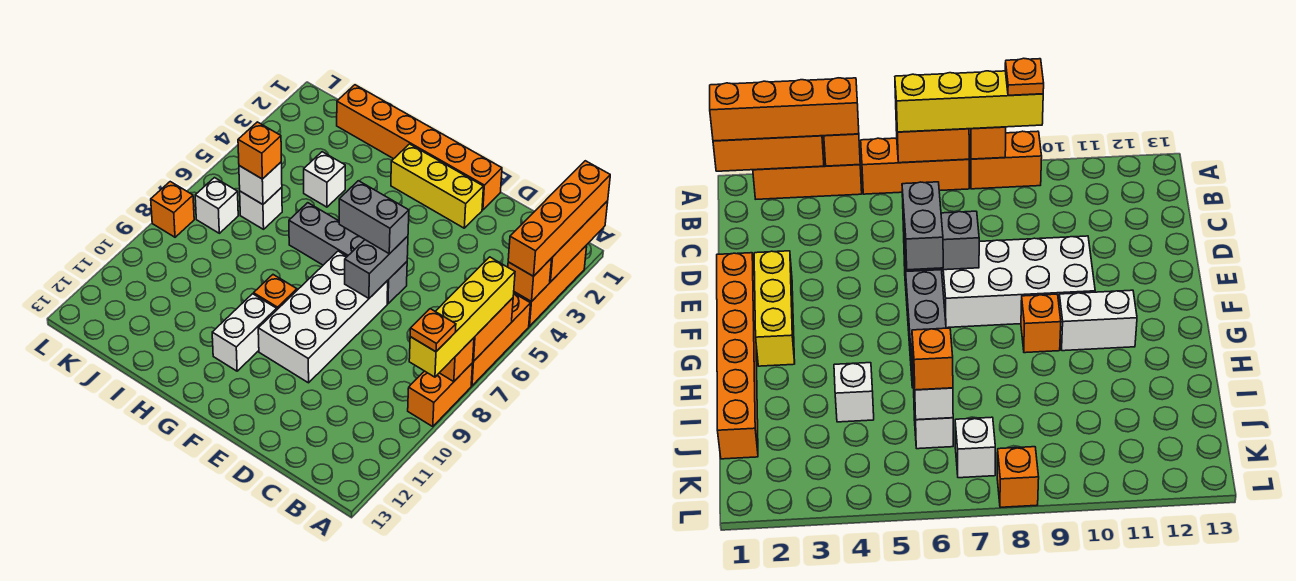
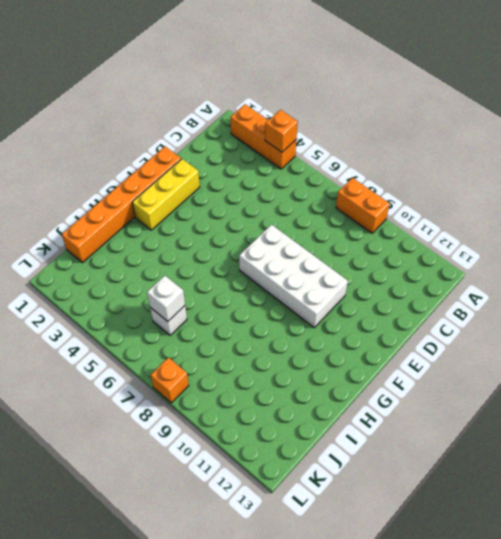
none -> orange 1x3 brick [471,293,531,386]
none -> grey 1x4 brick [289,203,407,304]
none -> orange 1x1 brick [254,275,297,309]

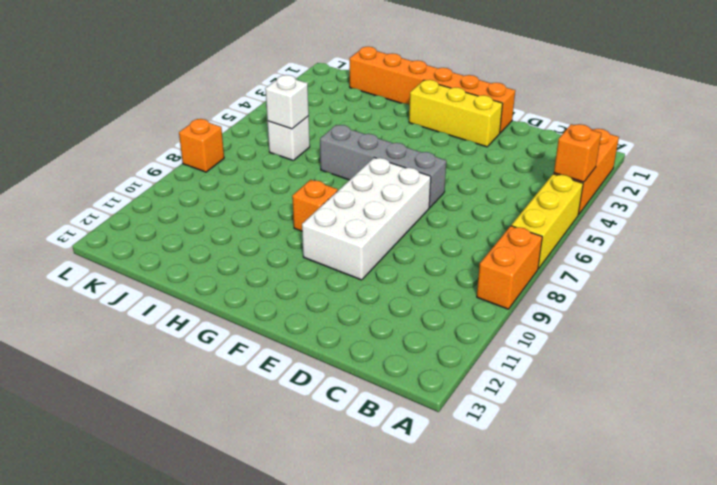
yellow 1x3 brick [511,174,583,269] -> orange 1x3 brick [471,293,531,386]
none -> white 1x2 brick [212,294,277,371]
none -> white 1x1 brick [304,152,345,207]
none -> white 1x1 brick [195,178,238,233]

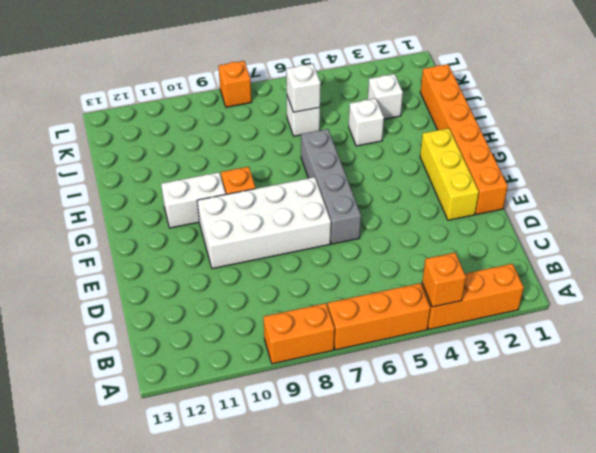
white 1x1 brick [368,74,403,119] -> white 1x1 brick moved to [195,178,238,233]
none -> orange 1x3 brick [550,201,608,282]
none -> orange 1x2 brick [473,298,513,361]
none -> orange 1x1 brick [440,338,474,382]

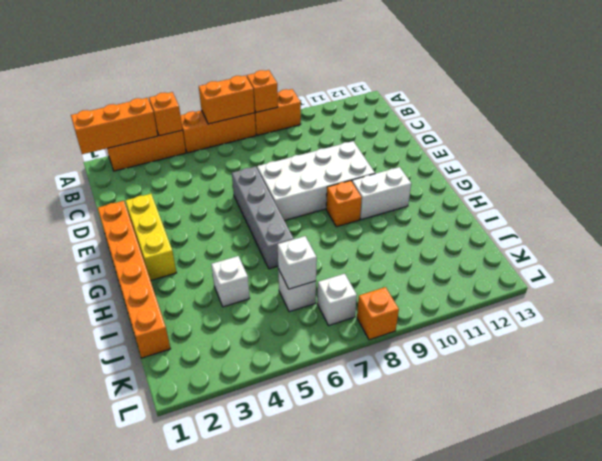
none -> grey 1x2 brick [345,236,408,298]
none -> orange 1x4 brick [508,161,610,276]
none -> yellow 1x4 brick [409,257,515,377]

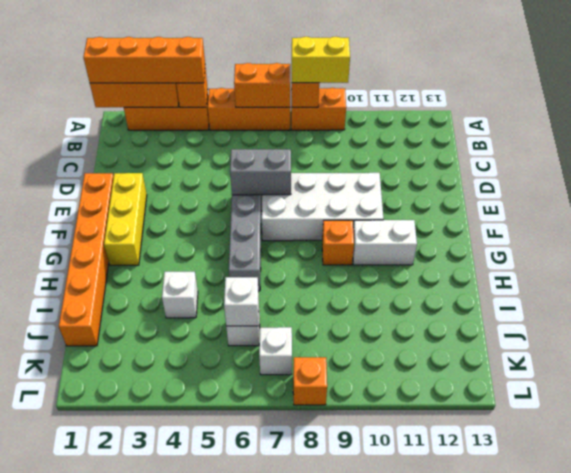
yellow 1x2 brick [292,37,350,83] -> yellow 1x4 brick [409,257,515,377]
none -> grey 1x2 brick [339,181,409,254]
none -> orange 1x1 brick [238,122,281,179]
none -> orange 1x1 plate [410,309,456,352]

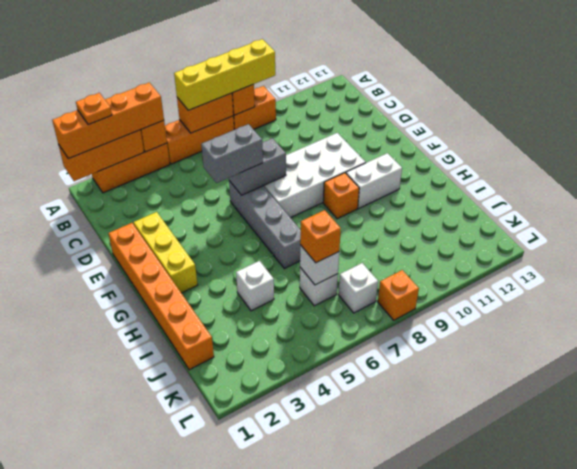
orange 1x1 plate [76,93,112,125] -> orange 1x1 plate moved to [410,309,456,352]
grey 1x2 brick [201,124,263,183] -> grey 1x2 brick turned to [339,181,409,254]

